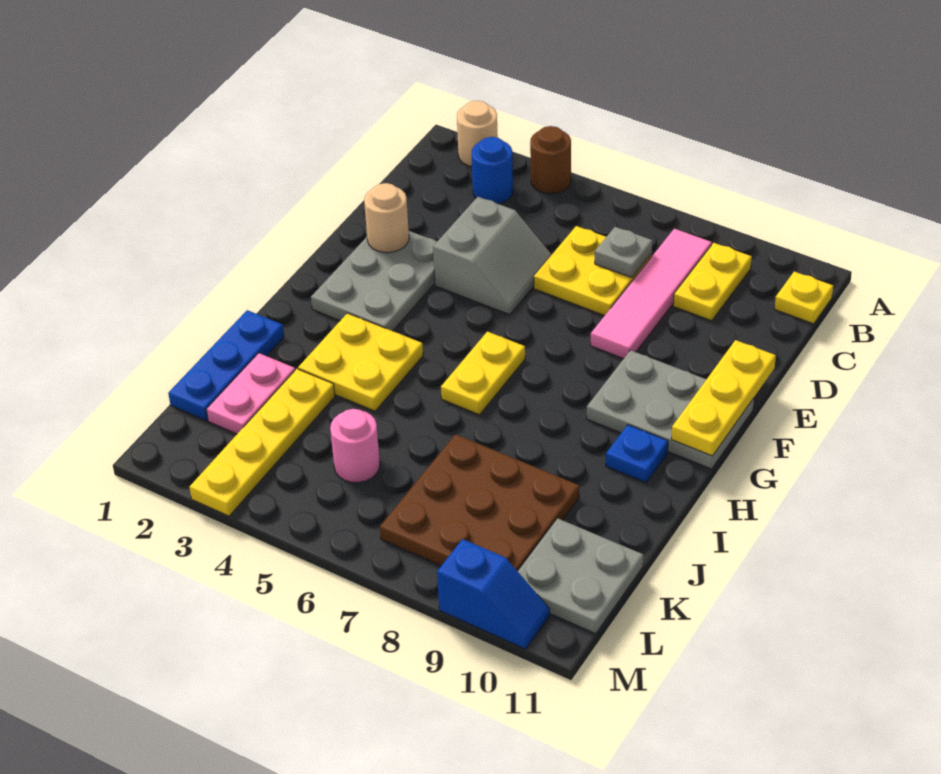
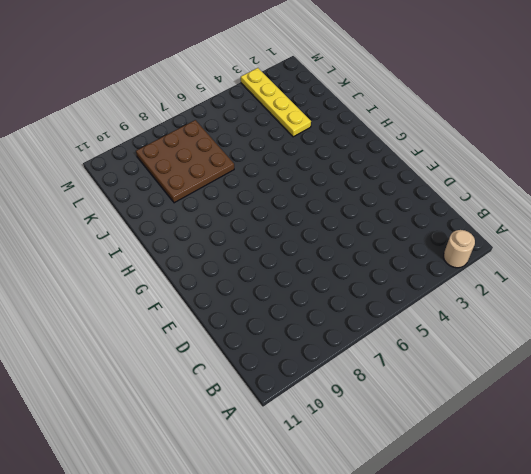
none -> brown 1x1 round brick [530,126,571,194]
none -> blue 1x1 round brick [471,137,513,204]
none -> pink 1x4 tile [591,229,712,359]

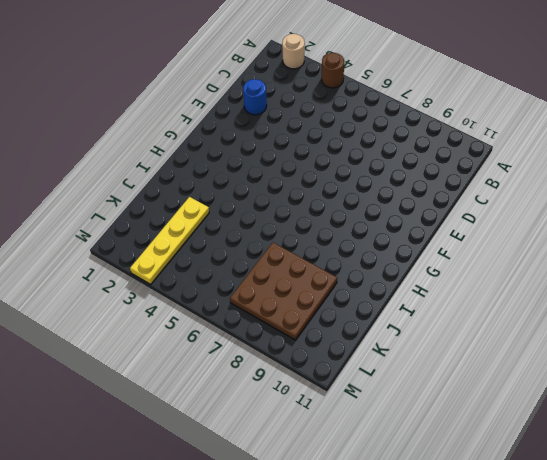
blue 1x1 round brick [243,79,267,115] -> blue 1x1 round brick moved to [471,137,513,204]
none -> pink 1x4 tile [591,229,712,359]
none -> yellow 1x2 plate [673,243,752,321]
none -> yellow 1x1 plate [775,272,833,324]

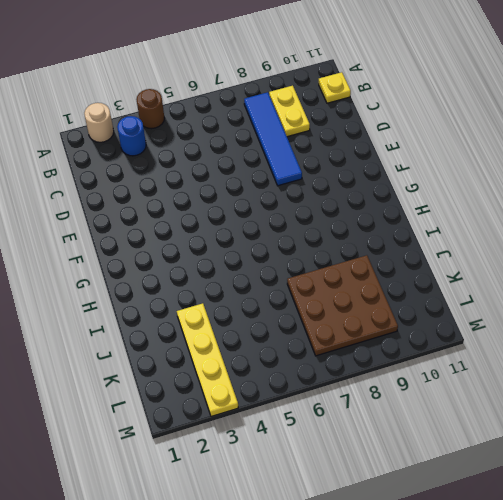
blue 1x4 tile [244,92,302,186] -> pink 1x4 tile [591,229,712,359]
none -> yellow 2x2 plate [534,226,652,316]
none -> grey 2x2 slope [433,197,551,315]
none -> grey 2x3 plate [311,231,437,331]

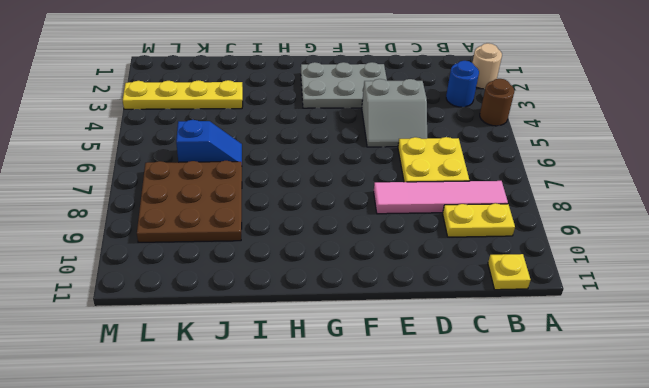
blue 1x2 slope [176,120,242,162] -> blue 1x2 slope turned to [437,539,550,649]
none -> grey 2x3 plate [587,350,754,469]
none -> yellow 1x2 plate [441,332,525,415]
none -> yellow 2x2 plate [298,313,423,411]

